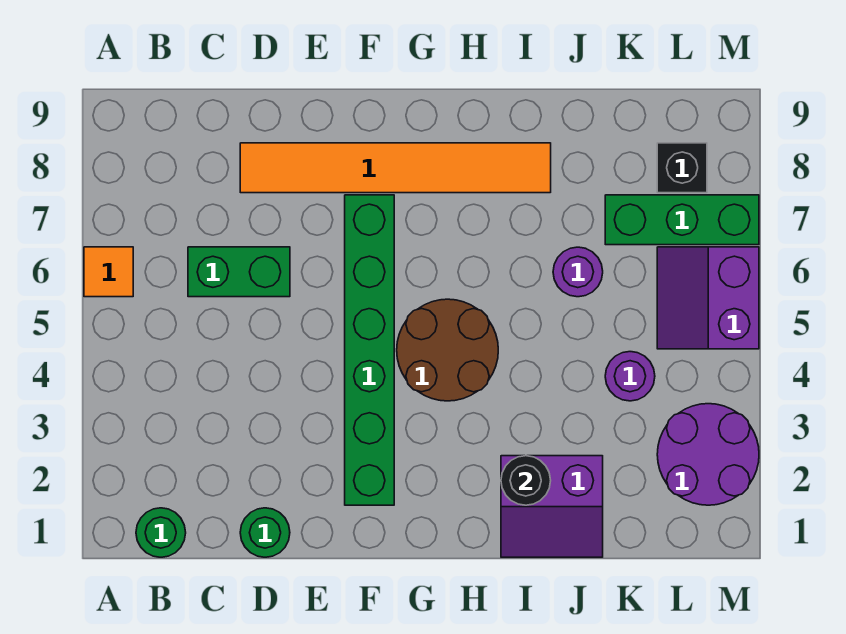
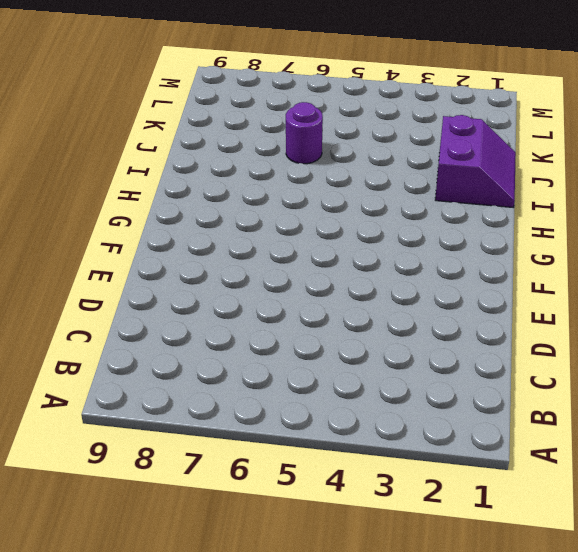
none -> orange 1x1 tile [84,247,133,297]
none -> green 1x1 round brick [136,508,186,557]
none -> green 1x2 brick [188,247,290,297]

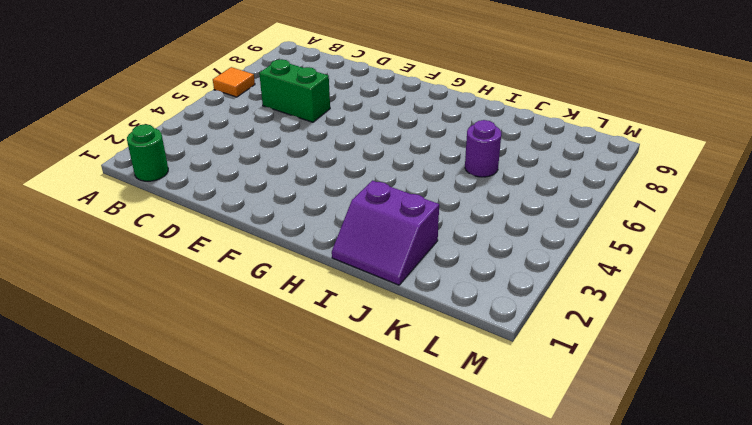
none -> green 1x1 round brick [240,508,290,557]
none -> orange 1x6 tile [240,143,551,193]
none -> green 1x6 brick [345,195,394,505]

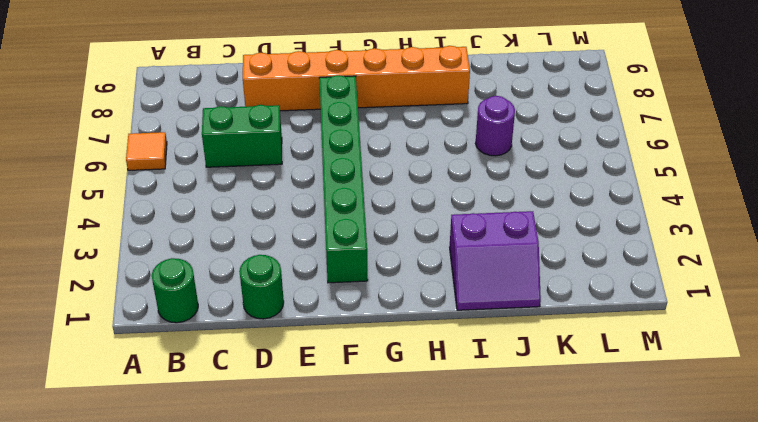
orange 1x6 brick [243,46,470,111] -> orange 1x6 tile [240,143,551,193]
none -> brown 2x2 round brick [397,299,498,401]
none -> purple 1x1 round brick [605,352,655,401]
none -> green 1x3 brick [605,195,759,245]

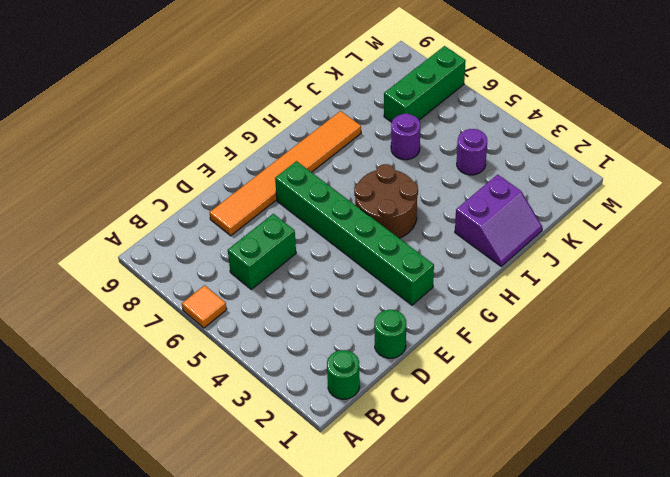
none -> purple 2x2 round brick [657,404,759,505]
none -> purple 2x2 slope [657,247,759,349]
none -> black 1x1 brick [657,143,707,193]

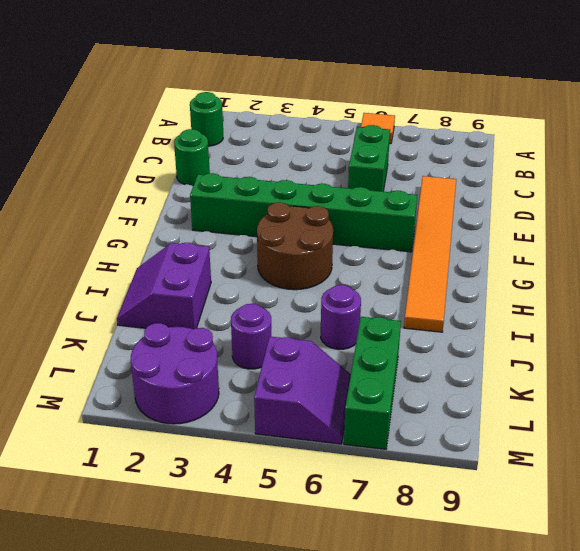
purple 2x2 slope [254,337,351,444] -> purple 2x2 slope turned to [657,247,759,349]
none -> black 1x1 brick [657,143,707,193]
none -> black 1x1 round brick [501,456,551,505]

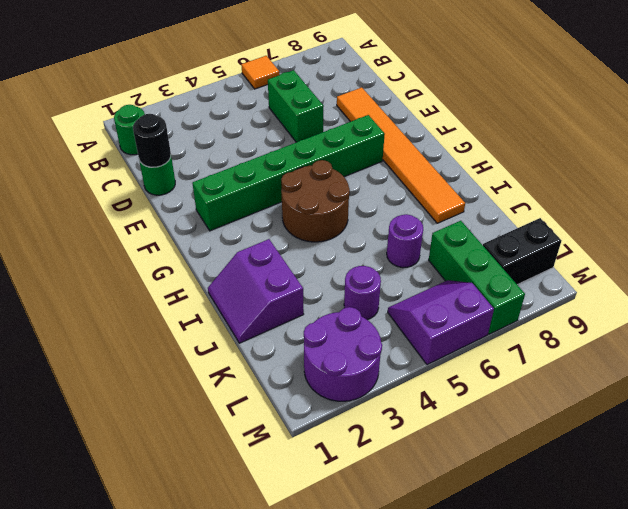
black 1x1 round brick [133,114,171,167] -> black 1x1 round brick moved to [501,456,551,505]
black 1x2 brick [483,218,561,285] -> black 1x1 brick [657,143,707,193]

